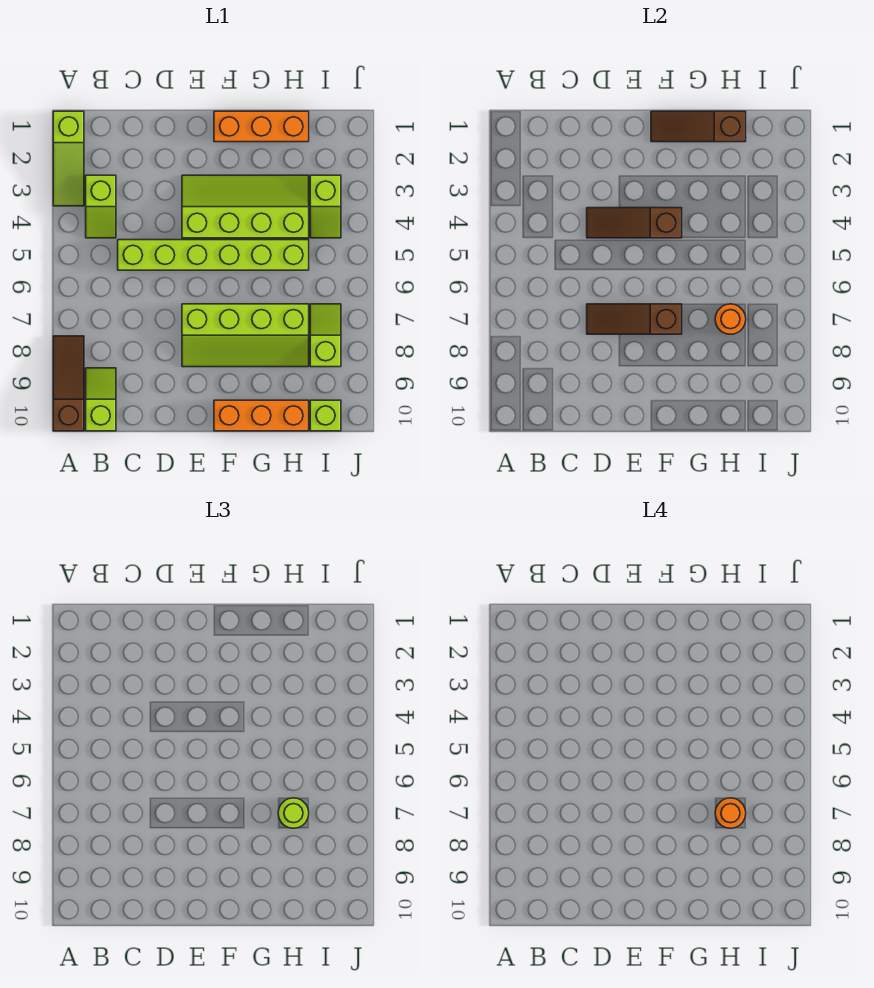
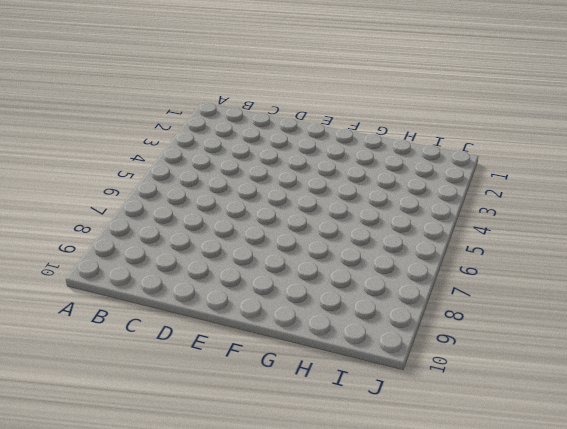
none -> lime 1x3 slope [53,111,84,206]
none -> brown 1x3 slope [53,336,84,431]
none -> lime 1x2 slope [86,175,116,238]

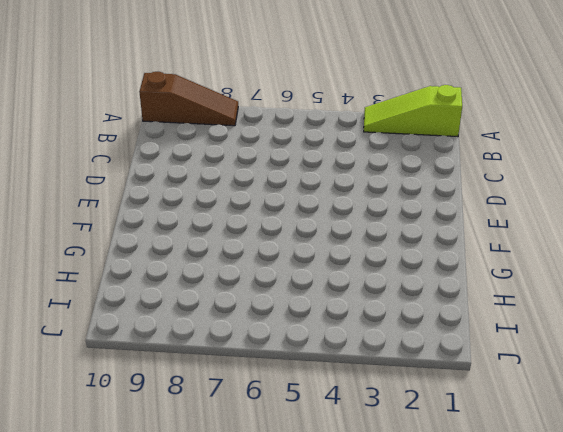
none -> lime 1x2 slope [86,175,116,238]
none -> lime 1x2 slope [86,368,116,431]
none -> lime 1x6 brick [118,240,309,270]

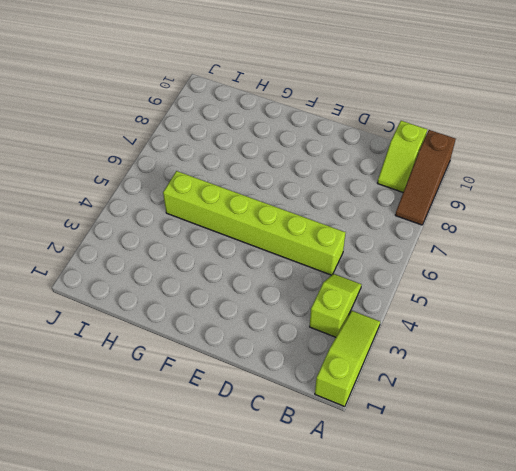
none -> lime 2x4 slope [182,175,309,238]
none -> lime 2x4 slope [182,304,309,367]
none -> orange 1x3 brick [214,111,309,142]

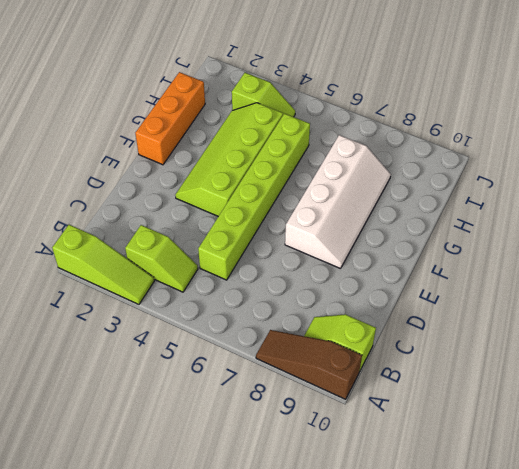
white 2x4 slope [285,135,391,269] -> lime 2x4 slope [182,304,309,367]
none -> orange 1x3 brick [214,400,309,431]
none -> lime 1x2 slope [310,304,341,367]
none -> lime 1x1 brick [310,400,341,431]

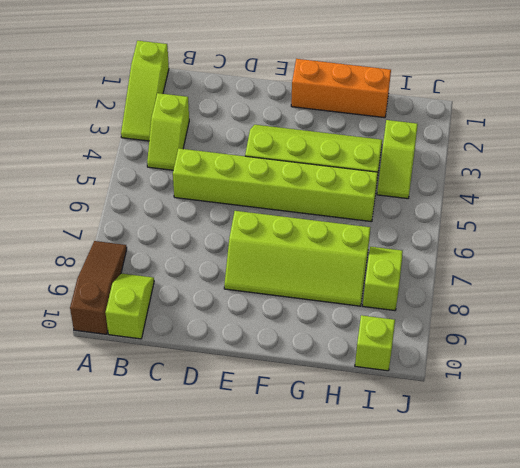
none -> orange 1x3 brick [214,400,309,431]
none -> brown 1x3 slope [587,208,682,238]
none -> brown 1x3 slope [587,304,682,334]

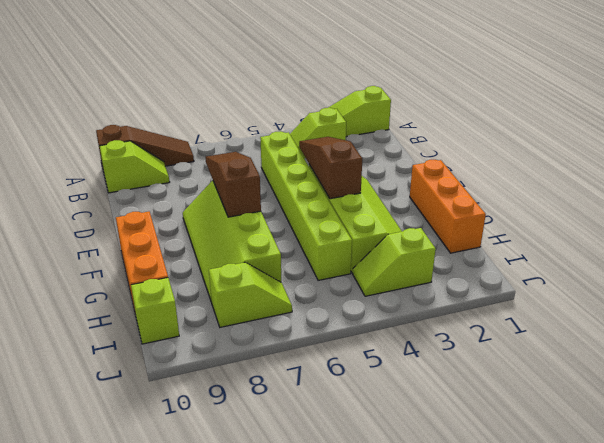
none -> brown 1x3 slope [651,111,746,142]
none -> orange 1x1 round brick [715,304,746,334]
none -> lime 1x1 round brick [278,798,309,828]

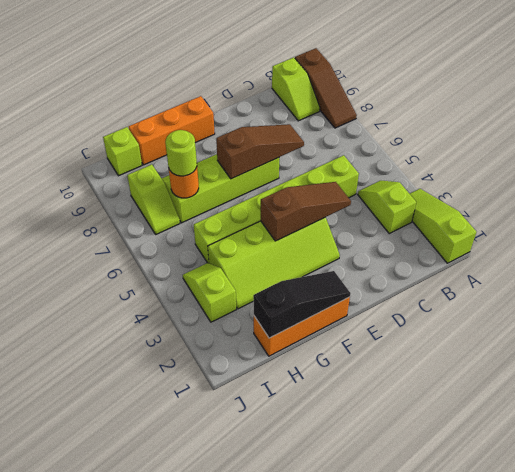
black 1x3 slope [253,271,350,338] -> brown 1x3 slope [651,111,746,142]
none -> orange 1x1 round brick [715,798,746,828]

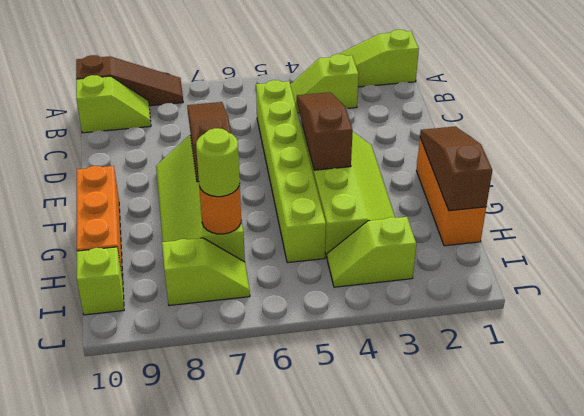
none -> orange 1x1 round brick [715,798,746,828]

